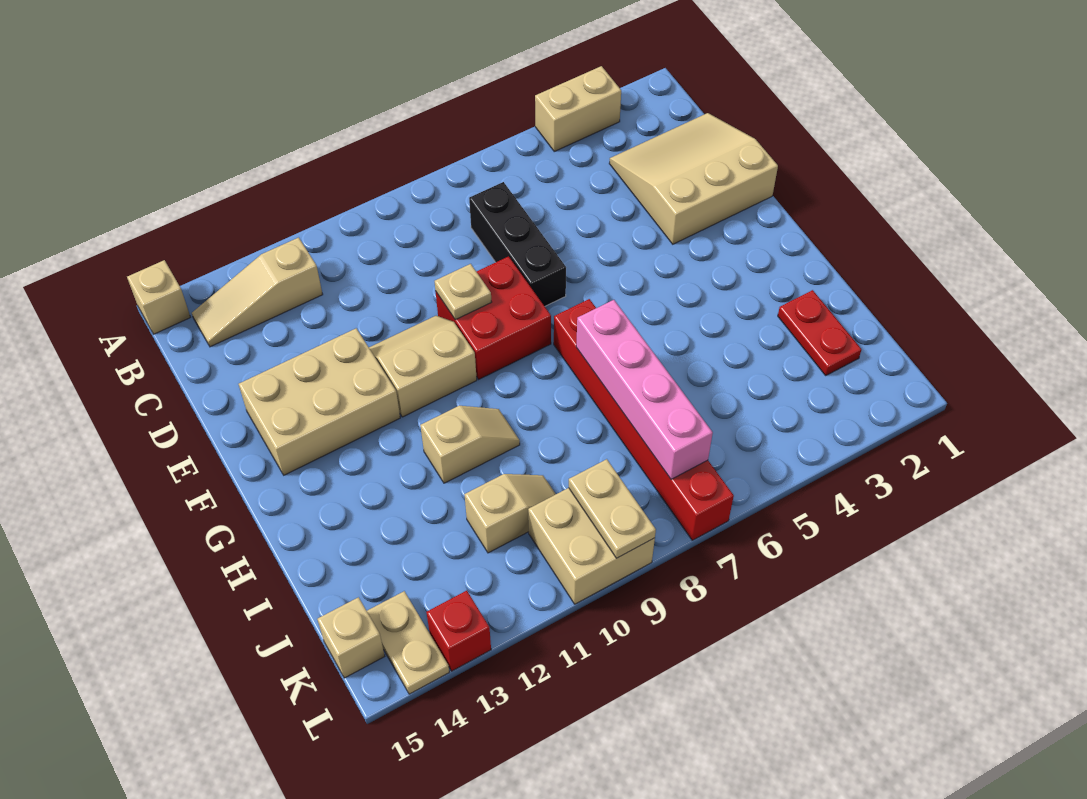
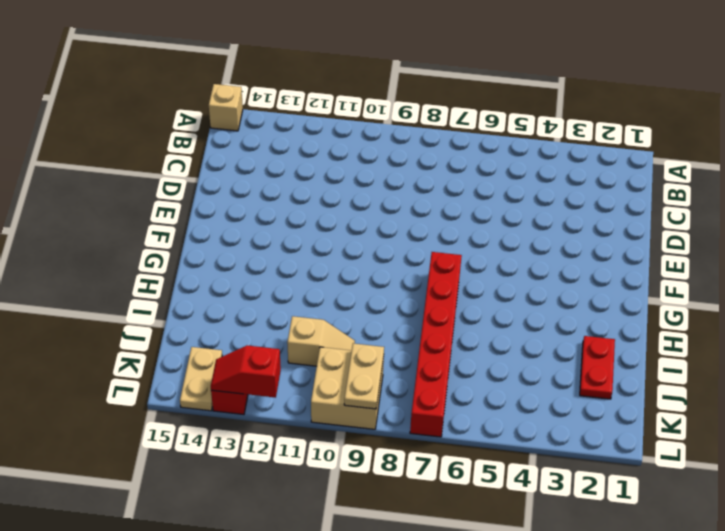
red 1x2 slope [211,345,281,398] -> none
none -> tan 1x2 brick [535,66,621,151]
none -> tan 1x3 slope [192,237,323,347]
none -> tan 3x3 slope [609,113,778,244]

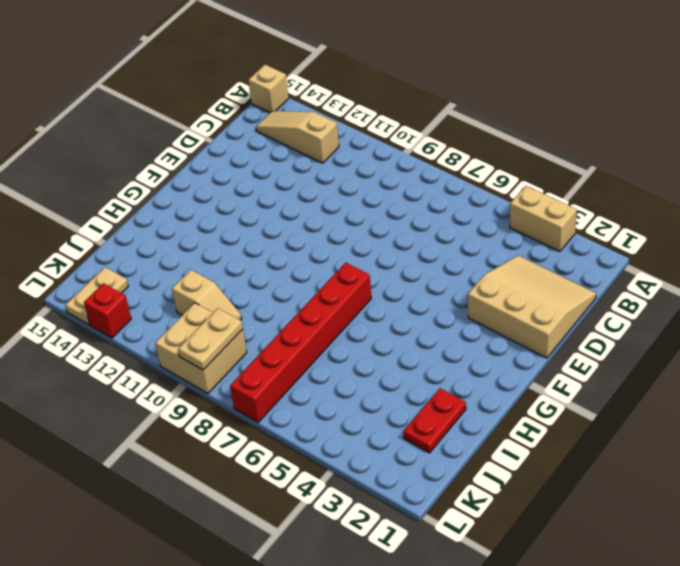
none -> black 1x3 brick [469,182,566,306]
none -> red 2x2 brick [436,256,551,379]
none -> tan 2x2 slope [369,316,477,417]

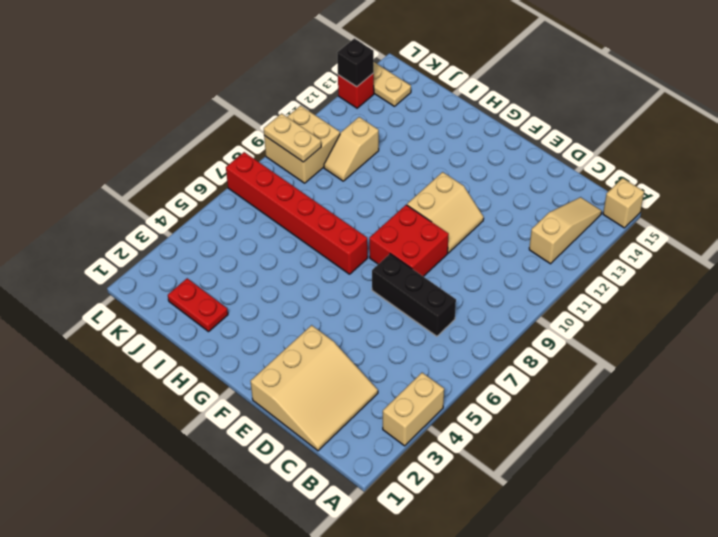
black 1x1 brick [337,38,374,87] -> none
none -> tan 2x3 brick [239,328,400,475]
none -> tan 1x2 slope [421,406,520,483]
none -> tan 1x1 brick [318,597,385,678]

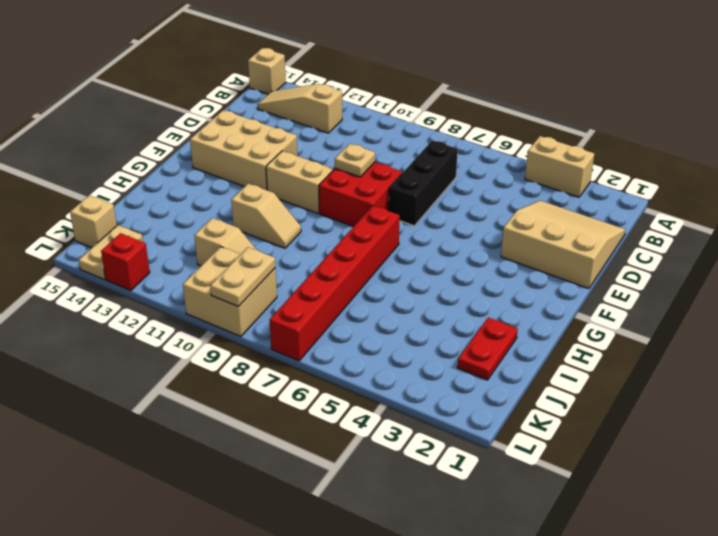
none -> pink 1x4 brick [576,300,713,479]

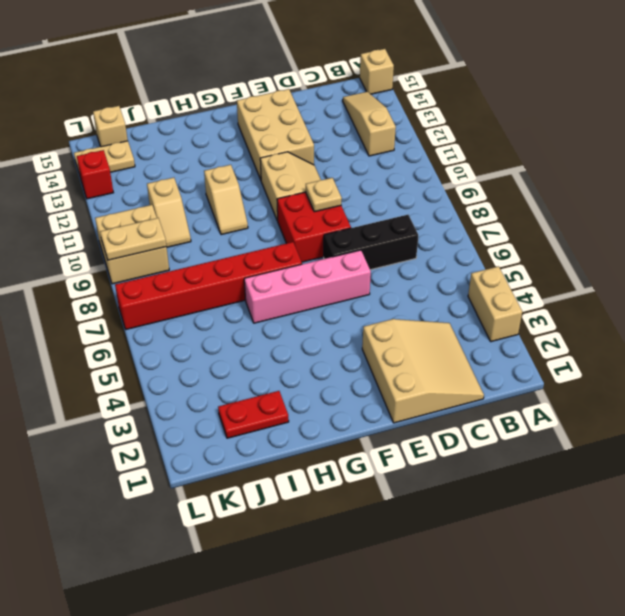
pink 1x4 brick [244,250,371,323] -> pink 1x4 brick moved to [576,300,713,479]

